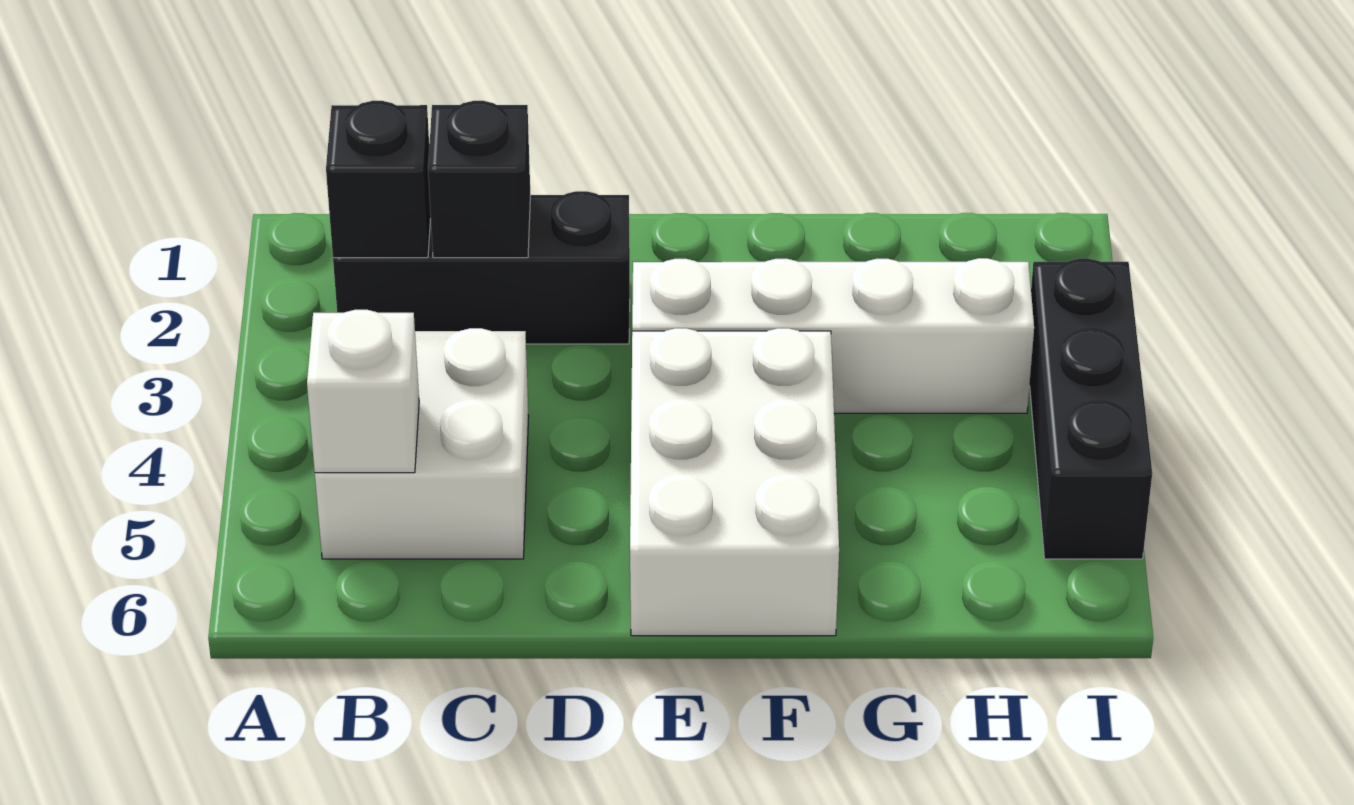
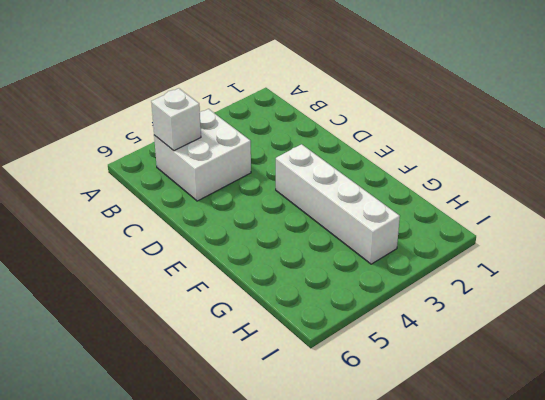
none -> black 1x3 brick [333,191,630,344]
none -> white 2x3 brick [630,328,839,636]

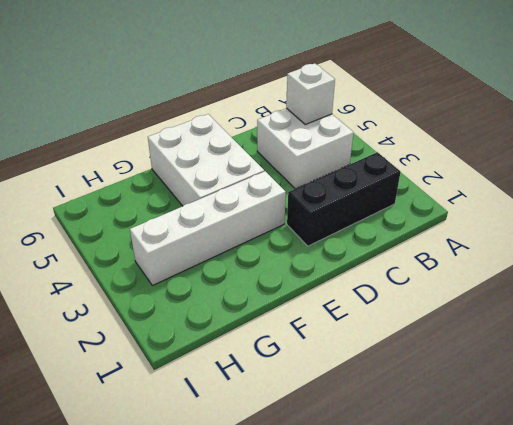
none -> black 1x3 brick [1030,258,1152,559]
none -> black 1x1 brick [326,101,431,258]

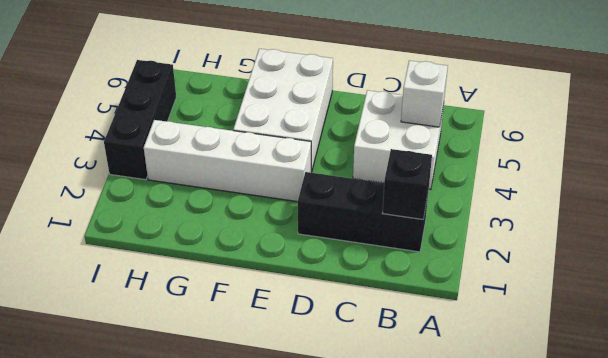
none -> black 1x1 brick [428,101,530,258]

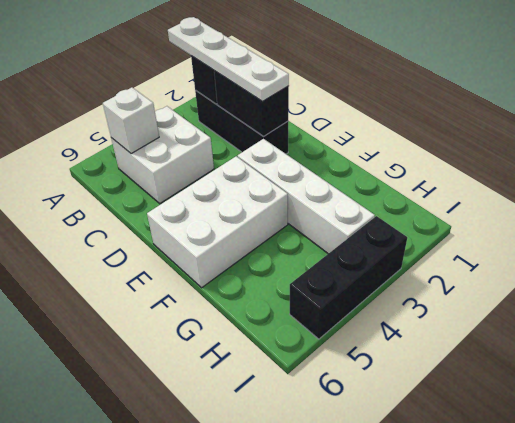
white 1x4 plate [168,17,289,102] -> none
black 1x2 brick [214,71,289,137] -> black 1x1 brick [428,101,530,258]

